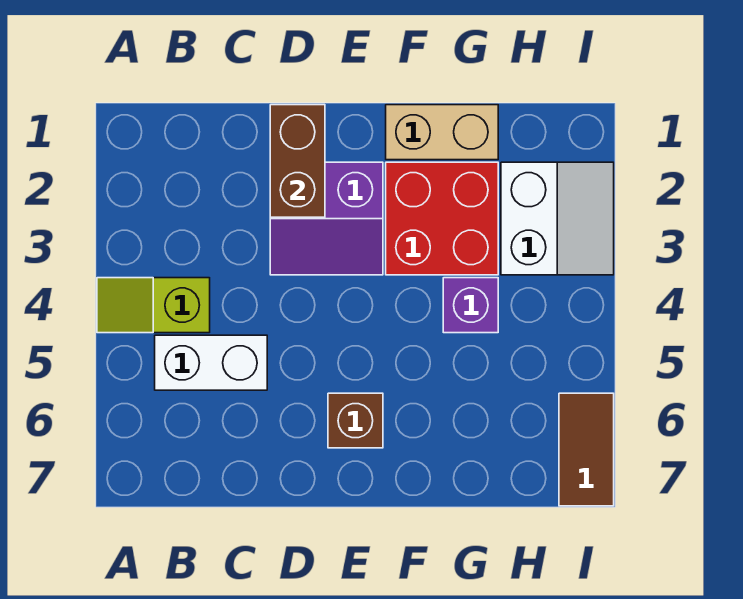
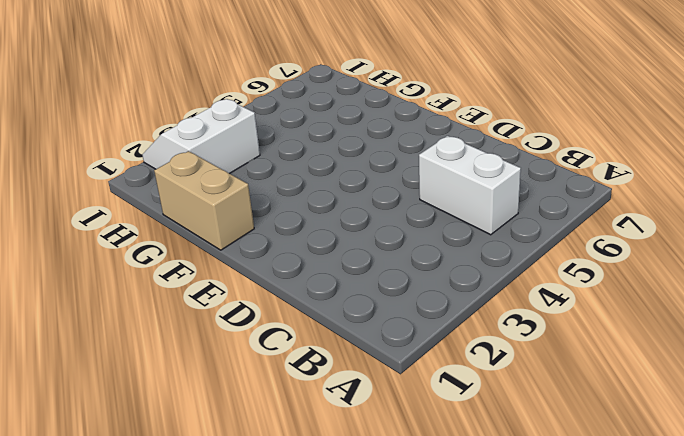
none -> lime 1x2 slope [97,278,210,333]
none -> purple 2x2 slope [270,162,383,275]

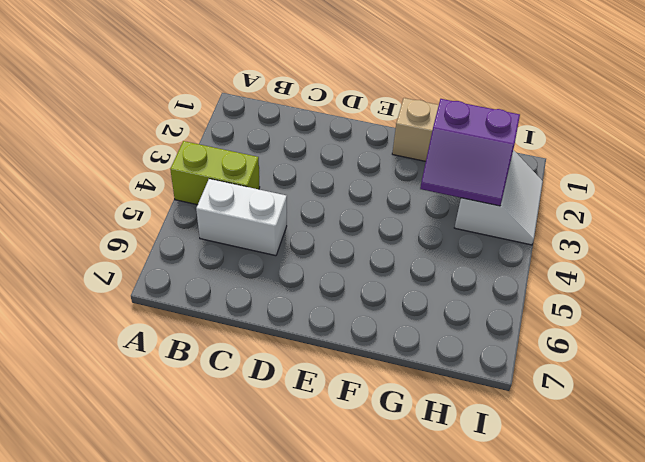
lime 1x2 brick [170,141,260,205] -> lime 1x2 slope [97,278,210,333]
purple 2x2 slope [420,99,520,206] -> purple 2x2 slope moved to [270,162,383,275]
none -> brown 1x1 brick [328,393,383,448]
none -> red 2x2 brick [386,162,498,275]

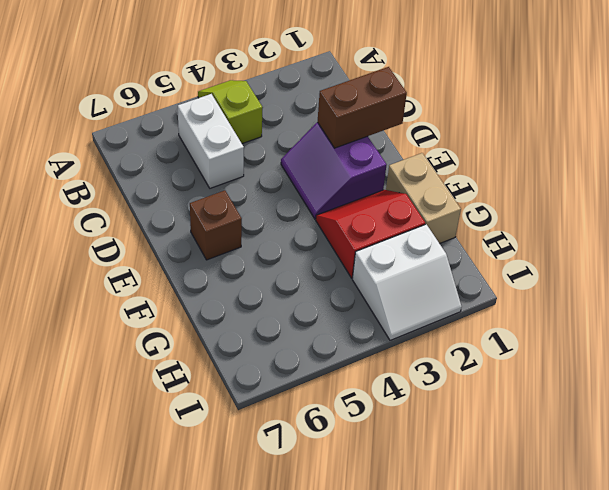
red 2x2 slope [316,190,425,278] -> red 2x2 brick [386,162,498,275]
none -> purple 1x1 brick [443,278,498,333]
none -> brown 1x2 tile [559,393,614,506]

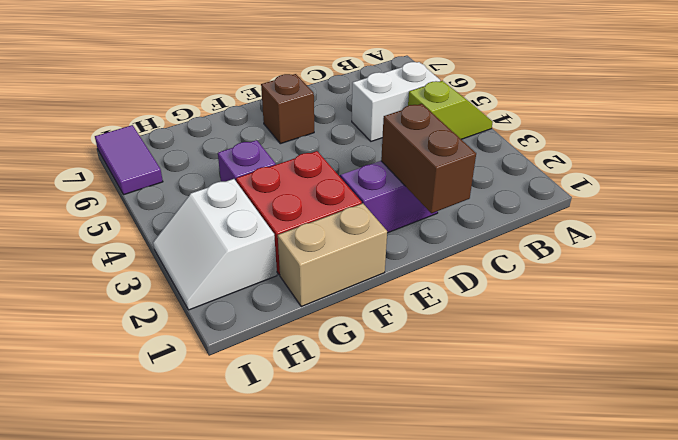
purple 1x2 tile [95,125,163,195] -> brown 1x2 tile [559,393,614,506]

